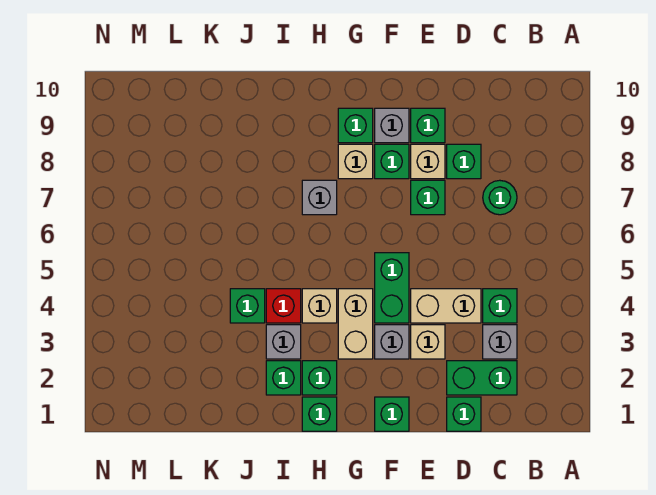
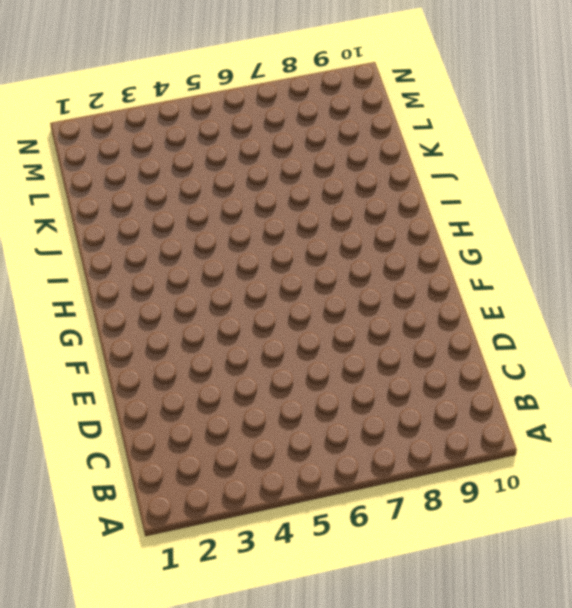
none -> green 1x2 brick [447,361,517,395]
none -> grey 1x1 brick [483,325,517,359]
none -> green 1x1 brick [483,289,517,323]

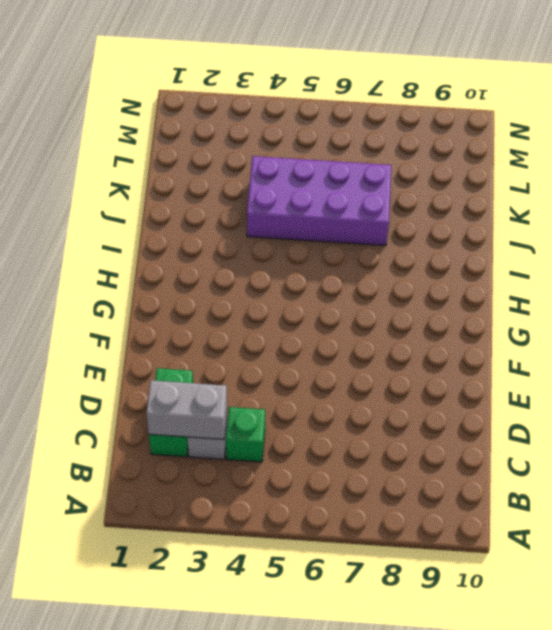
grey 1x2 brick [146,380,227,439] -> none
purple 2x4 brick [247,156,391,246] -> green 1x1 brick [230,289,265,323]
none -> green 1x1 round brick [483,180,517,215]
none -> green 1x1 brick [447,397,481,431]
none -> tan 1x2 brick [411,289,481,323]

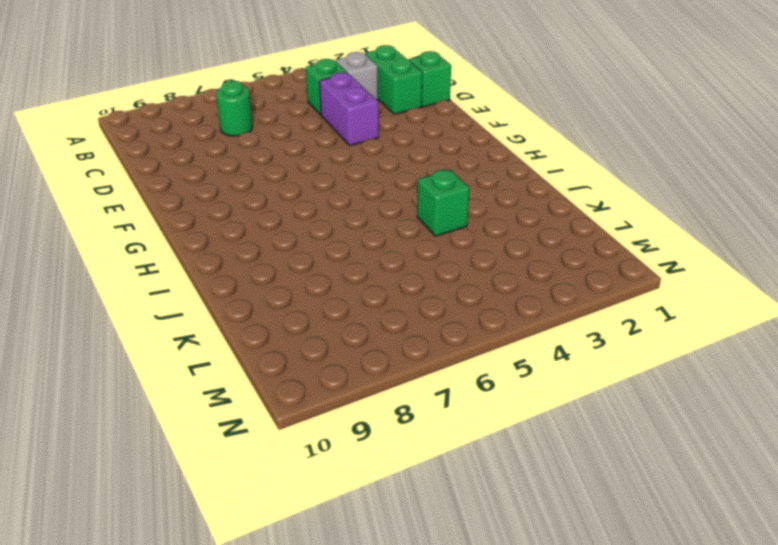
purple 1x2 brick [320,72,379,146] -> tan 1x2 brick [411,289,481,323]
none -> green 1x1 brick [447,144,481,179]
none -> tan 1x1 brick [411,325,445,359]
none -> green 1x1 brick [411,180,445,215]

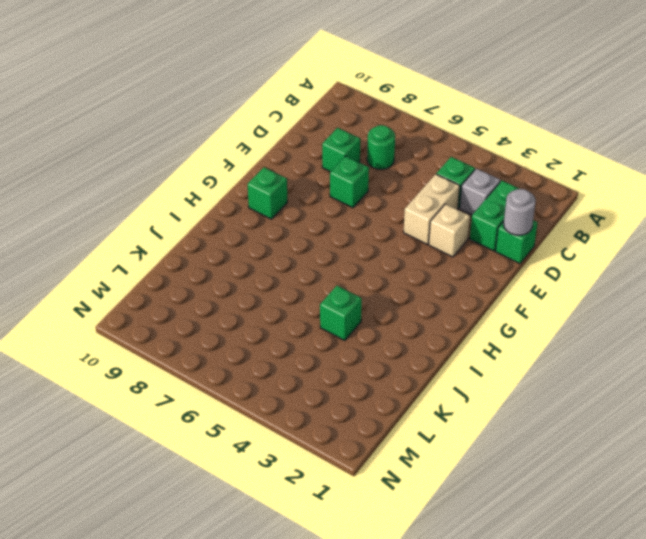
grey 1x1 round brick [504,189,536,235] -> none
none -> tan 1x1 brick [411,144,445,179]
none -> green 1x1 brick [411,108,445,143]
none -> green 1x1 brick [375,397,409,431]

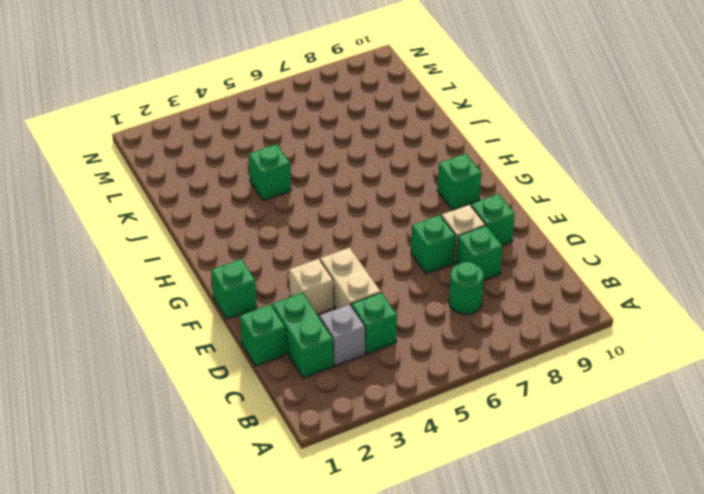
none -> grey 1x1 brick [375,325,409,359]
none -> green 1x2 brick [375,253,409,323]
none -> green 1x1 brick [375,144,409,179]

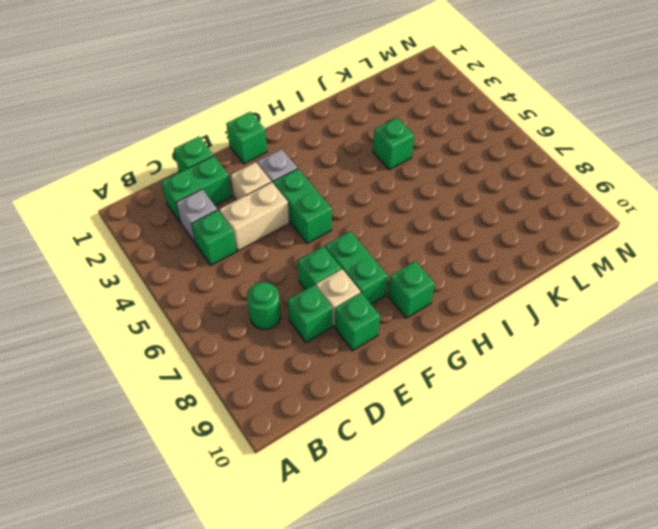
green 1x2 brick [325,231,388,304] -> green 1x1 brick [375,144,409,179]
none -> grey 1x1 brick [375,108,409,143]
none -> tan 1x2 brick [338,289,373,359]
none -> tan 1x1 brick [338,144,373,179]

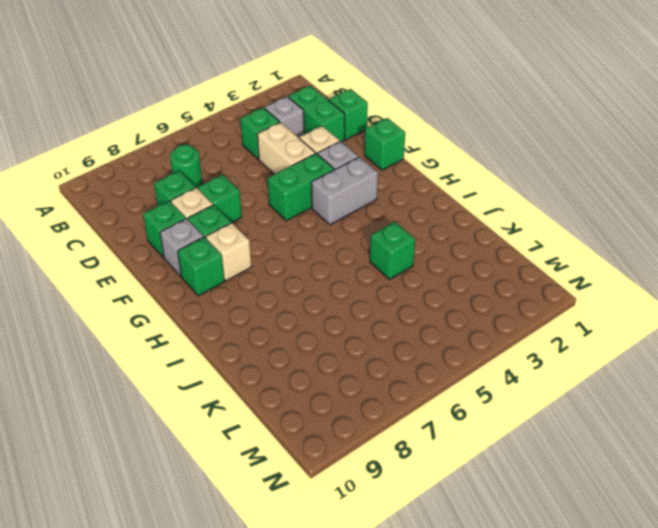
grey 1x2 brick [311,157,378,225] -> tan 1x2 brick [338,289,373,359]
none -> green 1x1 brick [302,397,337,431]
none -> green 1x1 brick [302,361,337,395]
none -> tan 1x1 brick [302,289,337,323]

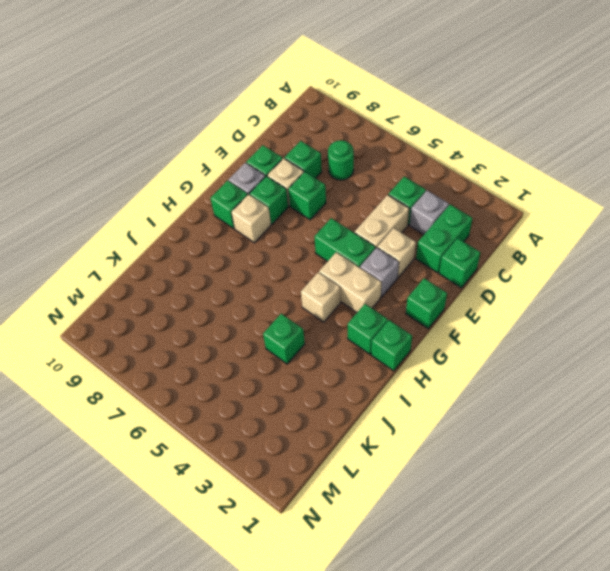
none -> grey 1x1 brick [302,180,337,215]
none -> green 1x1 brick [266,361,301,395]
none -> grey 1x1 brick [266,325,301,359]

